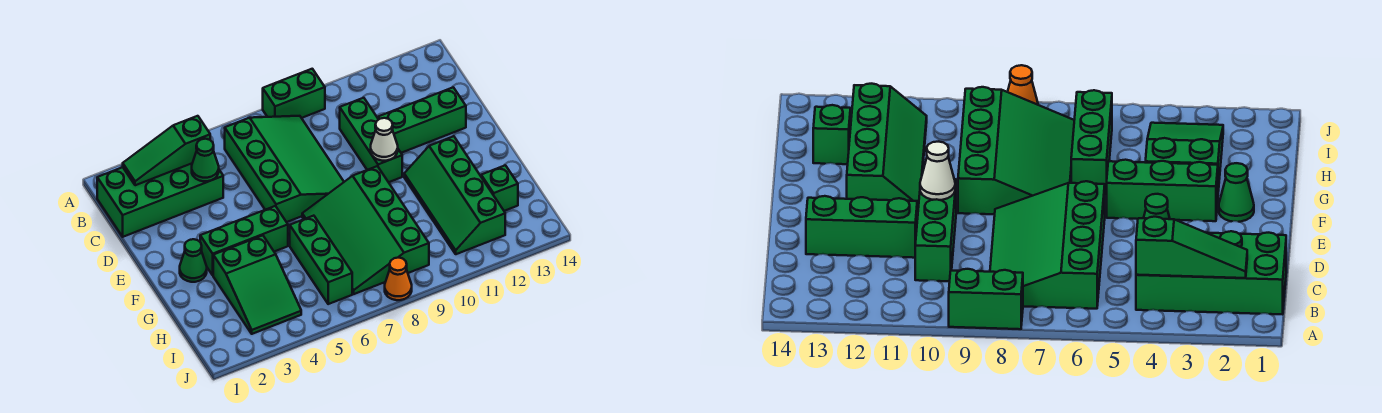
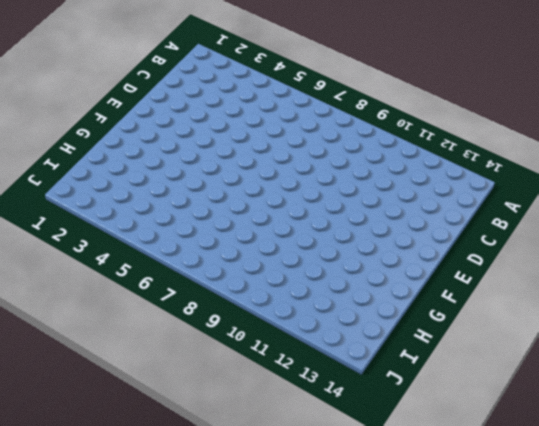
none -> green 1x2 brick [263,69,325,118]
none -> green 2x4 brick [97,164,223,237]
none -> green 3x4 slope [225,116,344,222]

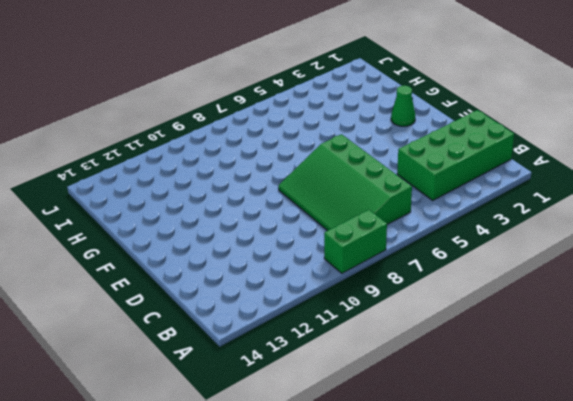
none -> green 1x3 brick [340,98,402,182]
none -> green 1x3 brick [378,87,466,153]
none -> green 1x3 brick [200,206,288,275]

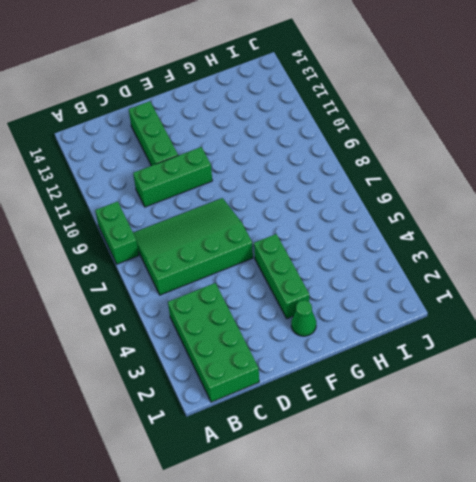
none -> green 3x4 slope [302,166,429,294]
none -> green 2x4 slope [404,136,505,254]
none -> green 2x3 slope [213,235,301,334]

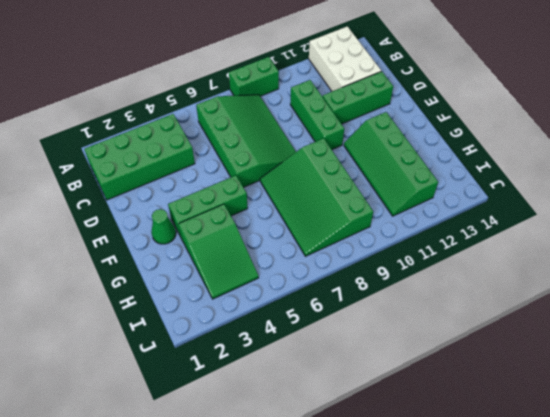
white 2x3 brick [309,26,381,91] -> none
none -> green 1x3 brick [290,216,352,304]
none -> green 1x1 brick [481,165,518,211]
none -> orange 1x1 cone [385,258,412,300]

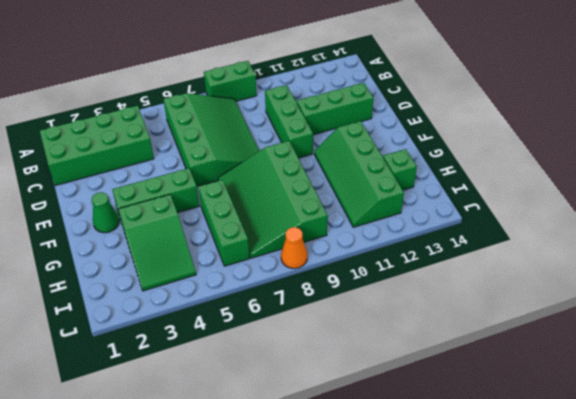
none -> green 1x3 slope [123,116,210,185]
none -> green 1x1 cone [192,139,219,181]
none -> white 1x1 cone [371,118,398,161]

